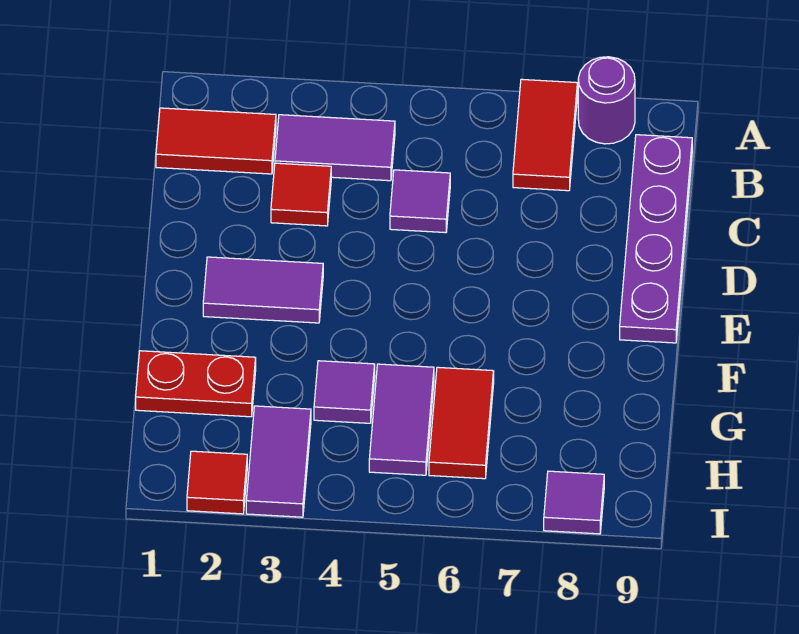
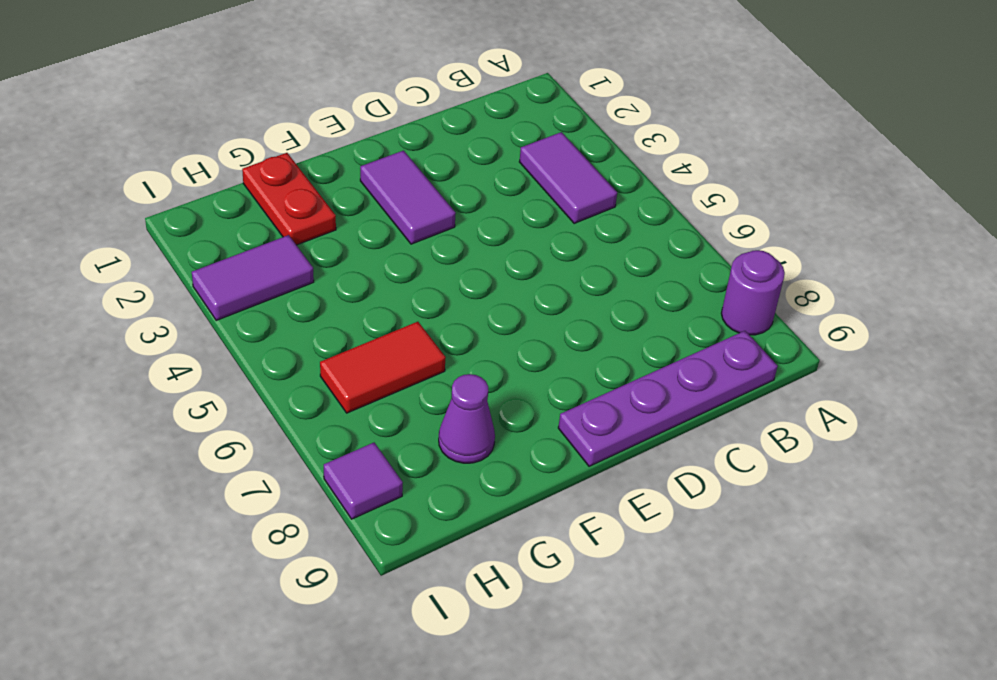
purple 1x1 cone [439,374,495,463] -> none
none -> red 1x2 tile [513,79,577,191]
none -> red 1x2 tile [156,108,276,174]
none -> red 1x1 tile [271,163,331,226]

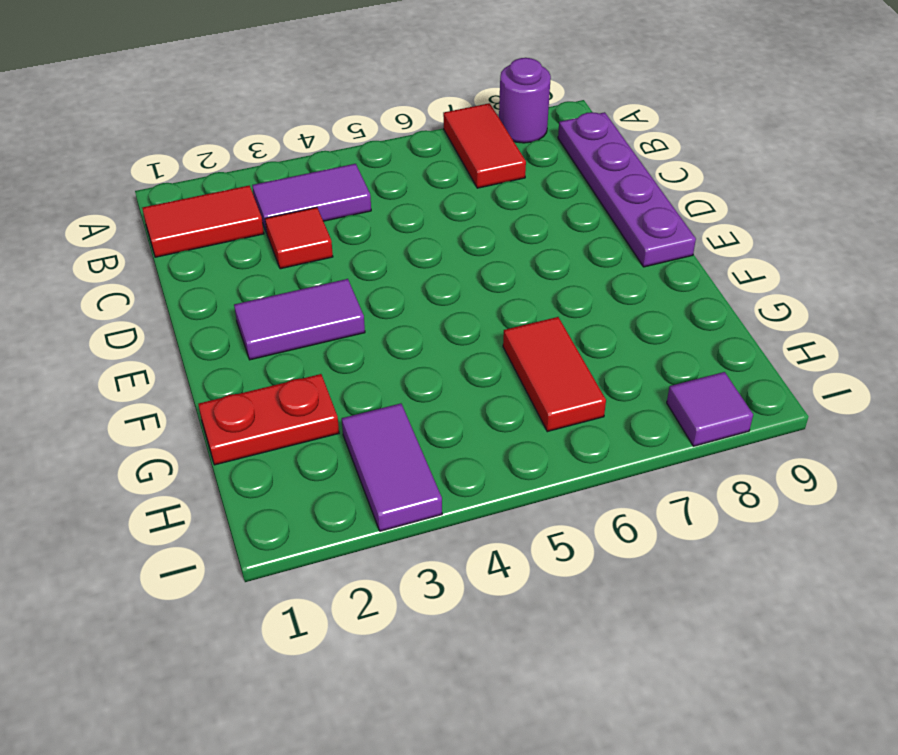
none -> purple 1x1 tile [390,170,450,233]
none -> purple 1x1 tile [314,361,375,423]
none -> purple 1x2 tile [369,364,434,475]

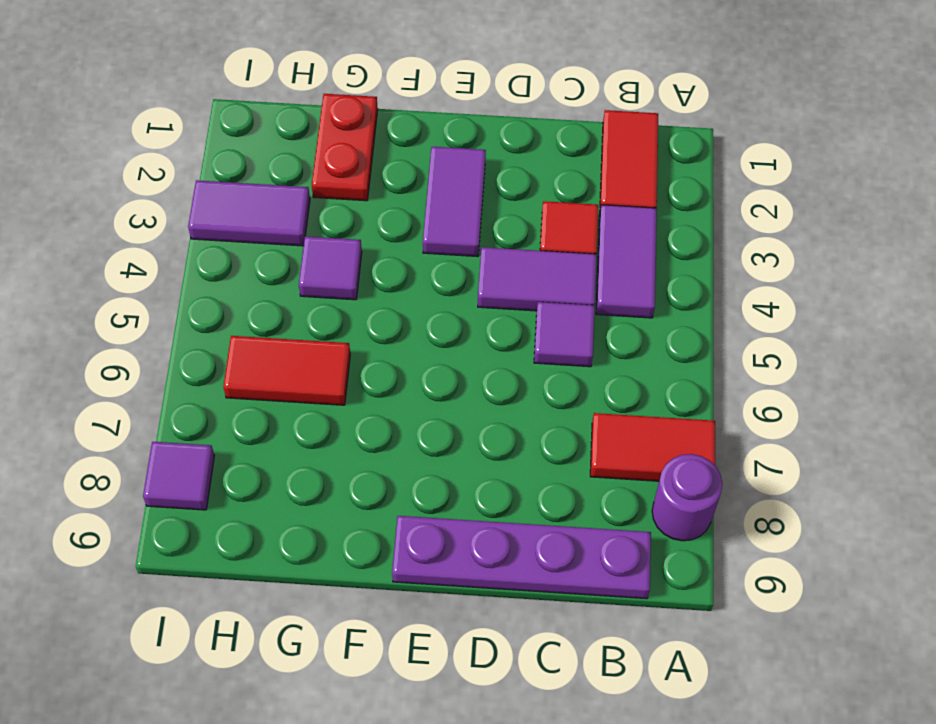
purple 1x2 tile [478,247,597,311] -> purple 1x2 tile moved to [369,364,434,475]
none -> red 1x1 tile [187,451,247,514]

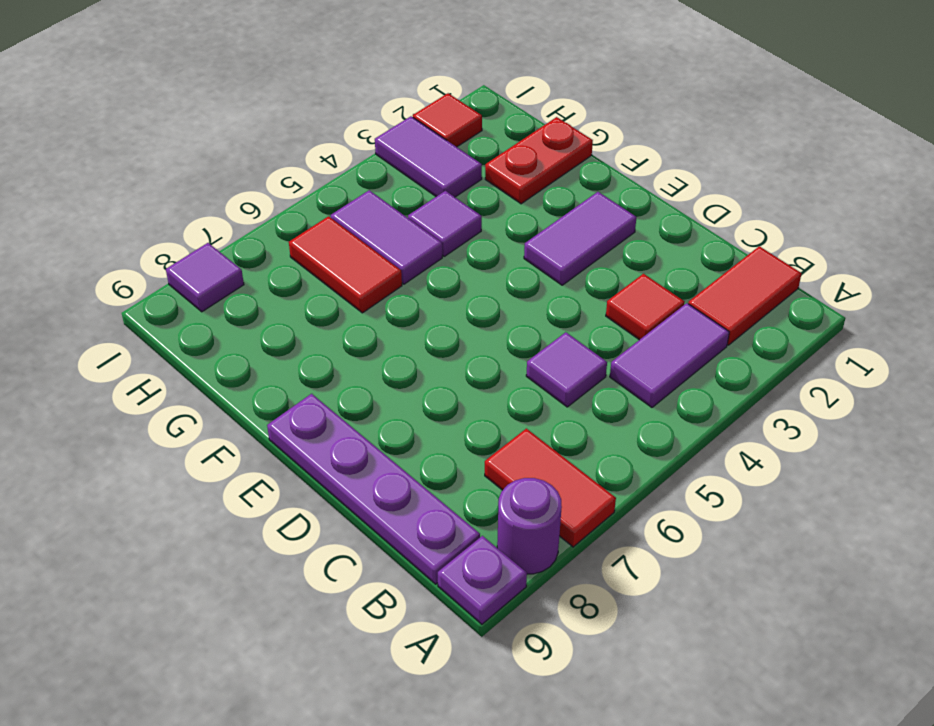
purple 1x1 plate [438,536,527,624] -> none

